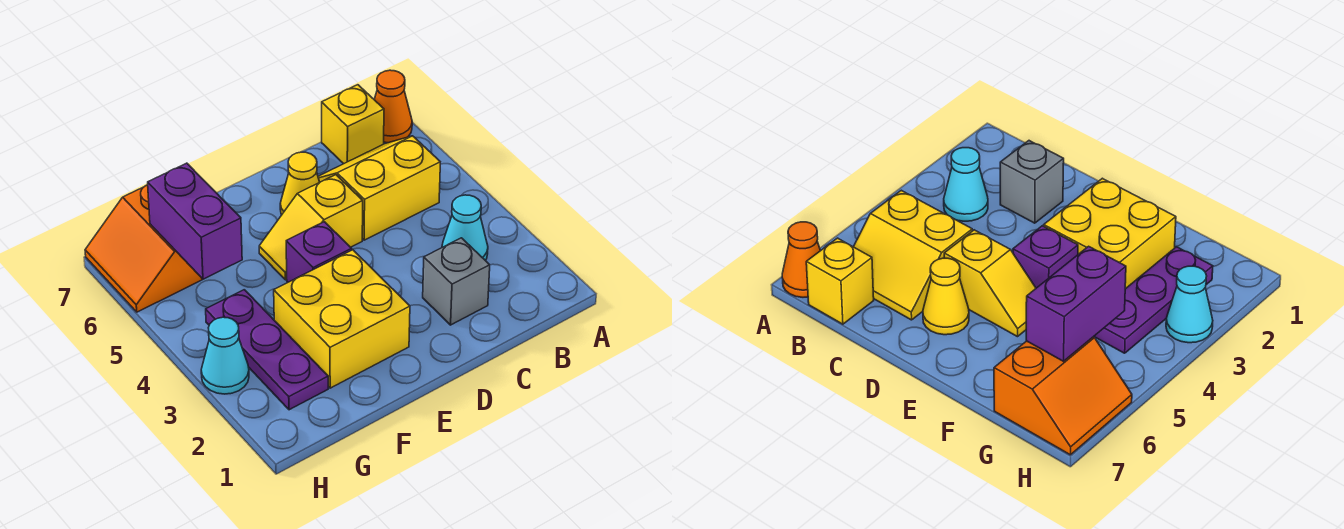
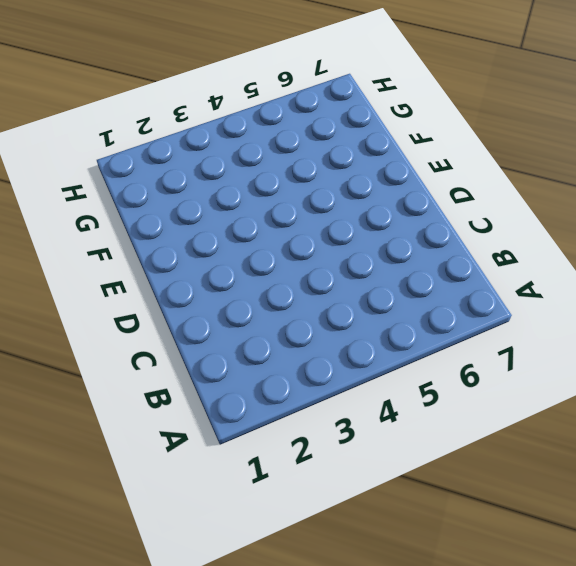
none -> orange 1x1 cone [374,70,412,143]
none -> cyan 1x1 cone [442,195,488,260]
none -> yellow 2x2 slope [318,136,440,240]

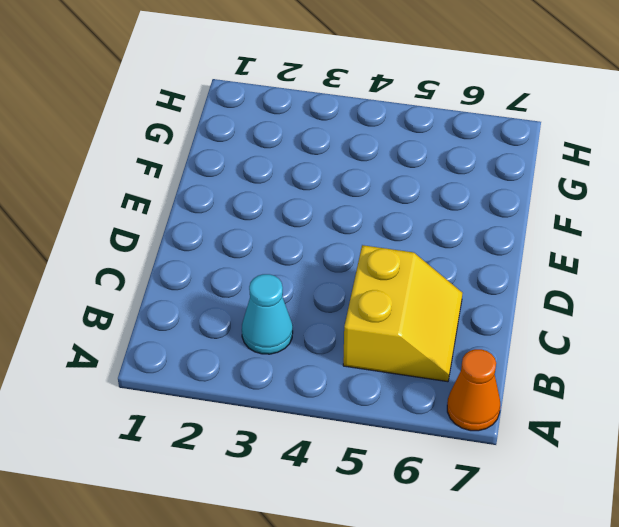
none -> yellow 1x1 brick [322,85,384,164]
none -> grey 1x1 brick [423,238,490,325]
none -> yellow 1x2 slope [259,175,363,280]

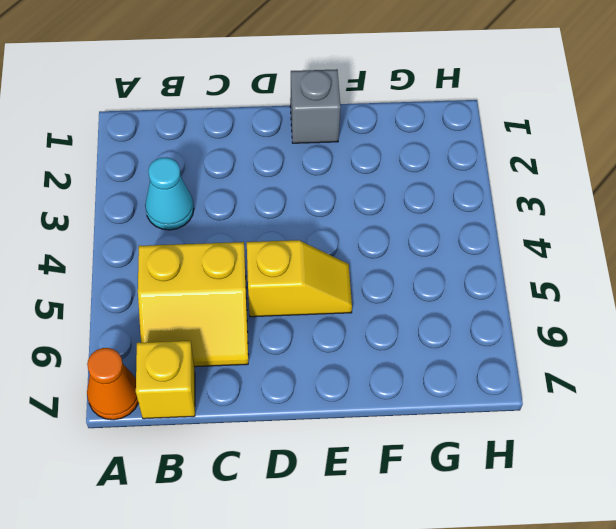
grey 1x1 brick [290,69,341,143] -> grey 1x1 brick moved to [423,238,490,325]
none -> yellow 1x1 cone [280,152,320,215]
none -> yellow 2x2 brick [274,250,410,388]
none -> purple 1x1 brick [286,222,352,282]

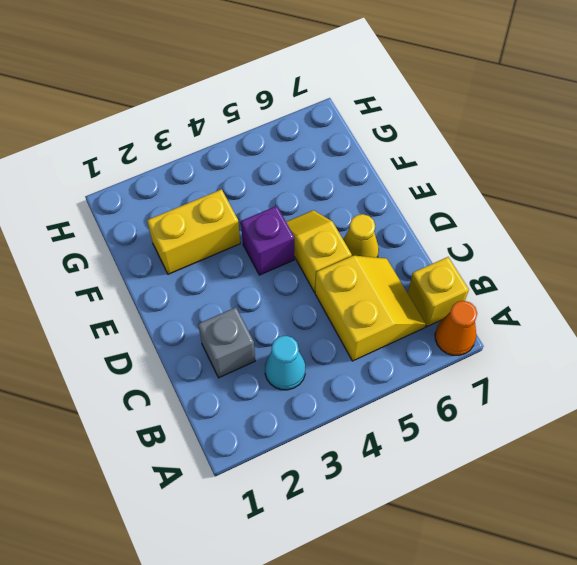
yellow 1x2 brick [147,189,240,274] -> yellow 2x2 brick [274,250,410,388]
none -> purple 1x3 plate [206,290,328,410]
none -> orange 2x2 slope [85,185,203,312]
none -> cyan 1x1 cone [201,317,249,394]

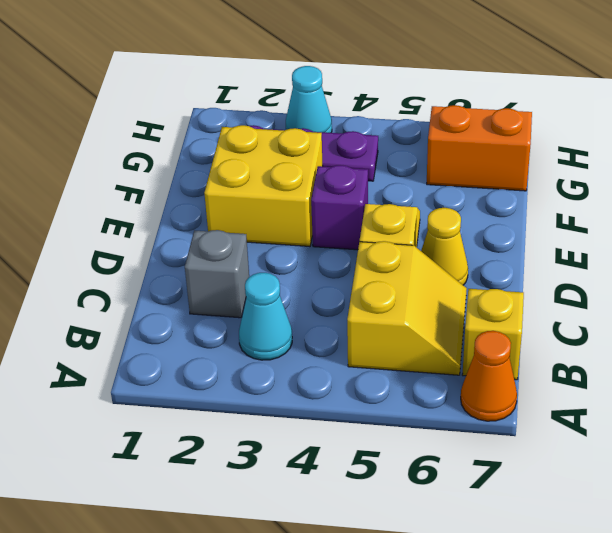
none -> purple 1x2 brick [148,163,242,279]

